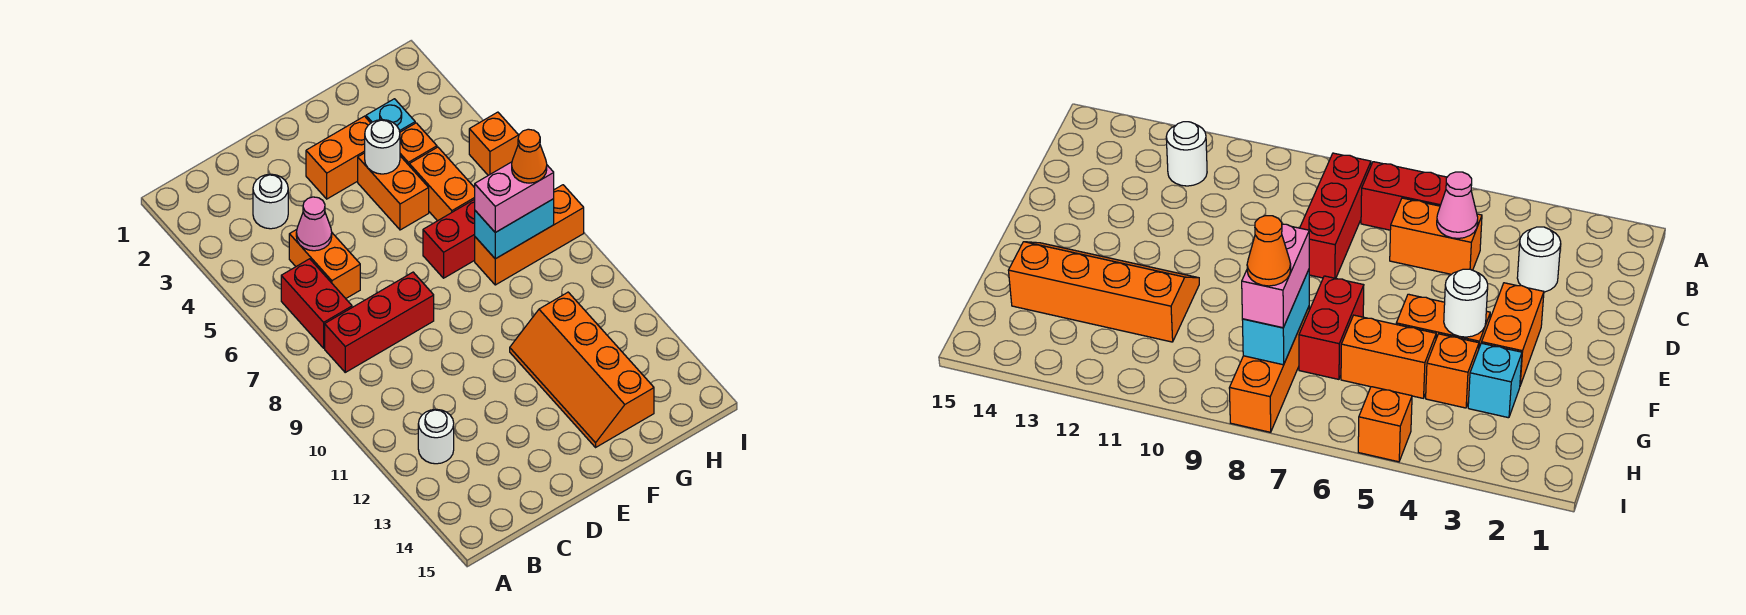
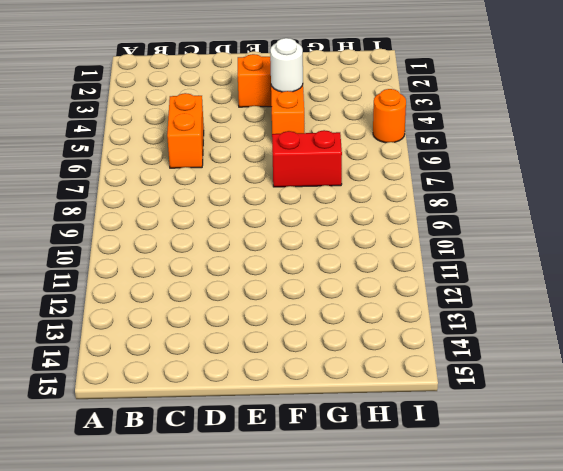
orange 1x1 round brick [373,89,406,143] -> orange 1x1 brick [469,112,519,175]
none -> red 1x2 brick [281,259,352,348]
none -> red 1x3 brick [325,272,434,372]
none -> white 1x1 round brick [418,409,454,464]

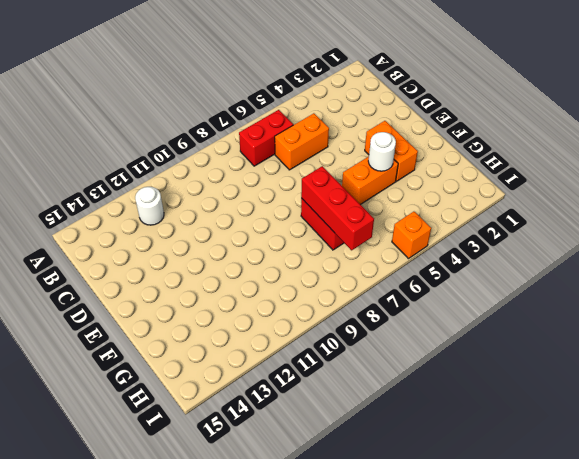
red 1x3 brick [301,166,374,250] -> red 1x3 brick moved to [325,272,434,372]
none -> white 1x1 round brick [253,174,288,229]
none -> orange 2x4 slope [510,292,654,447]
none -> cyan 1x1 brick [366,99,415,132]

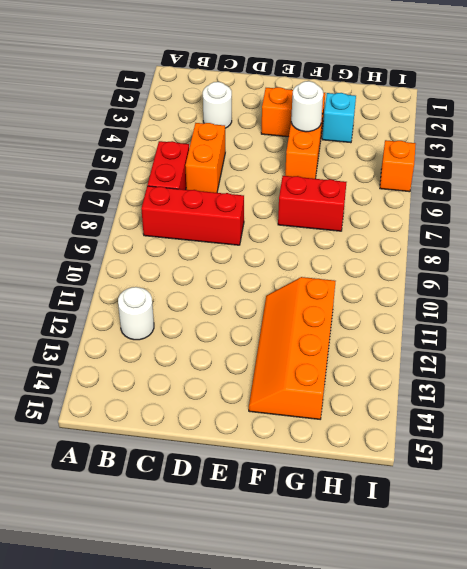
none -> orange 1x1 brick [400,123,437,165]
none -> orange 1x2 brick [409,147,475,221]
none -> orange 1x3 brick [475,185,584,285]

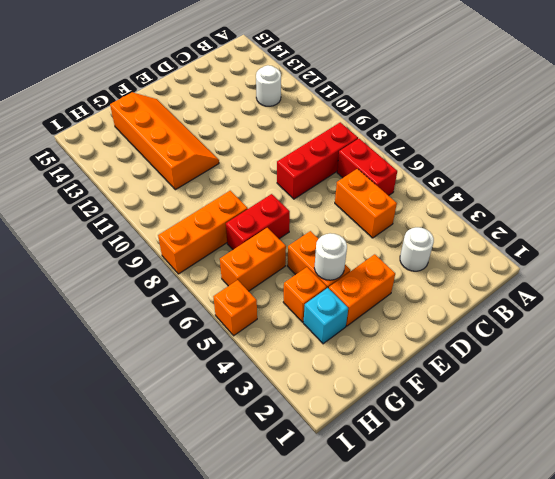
orange 1x2 brick [220,228,286,291] -> orange 1x2 brick turned to [409,147,475,221]
none -> pink 1x1 cone [296,197,332,251]
none -> cyan 1x2 brick [475,199,554,259]
none -> pink 1x2 brick [475,162,554,232]

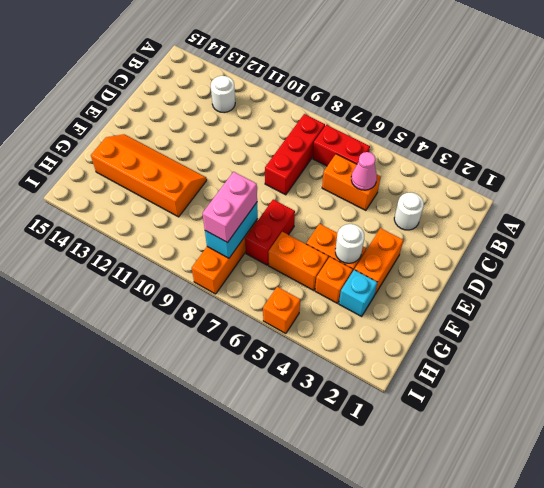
none -> orange 1x1 cone [512,129,547,183]

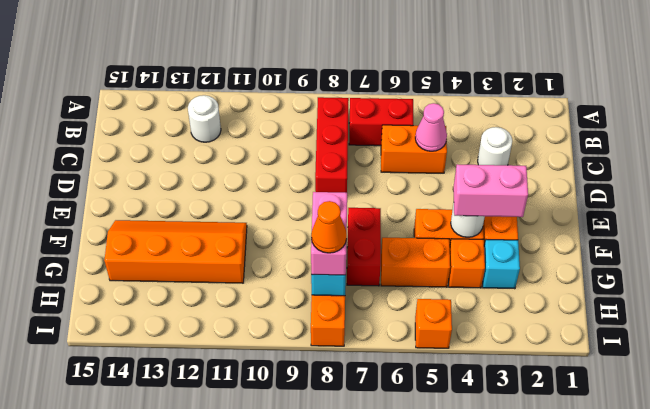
pink 1x2 brick [453,164,528,217] -> none

